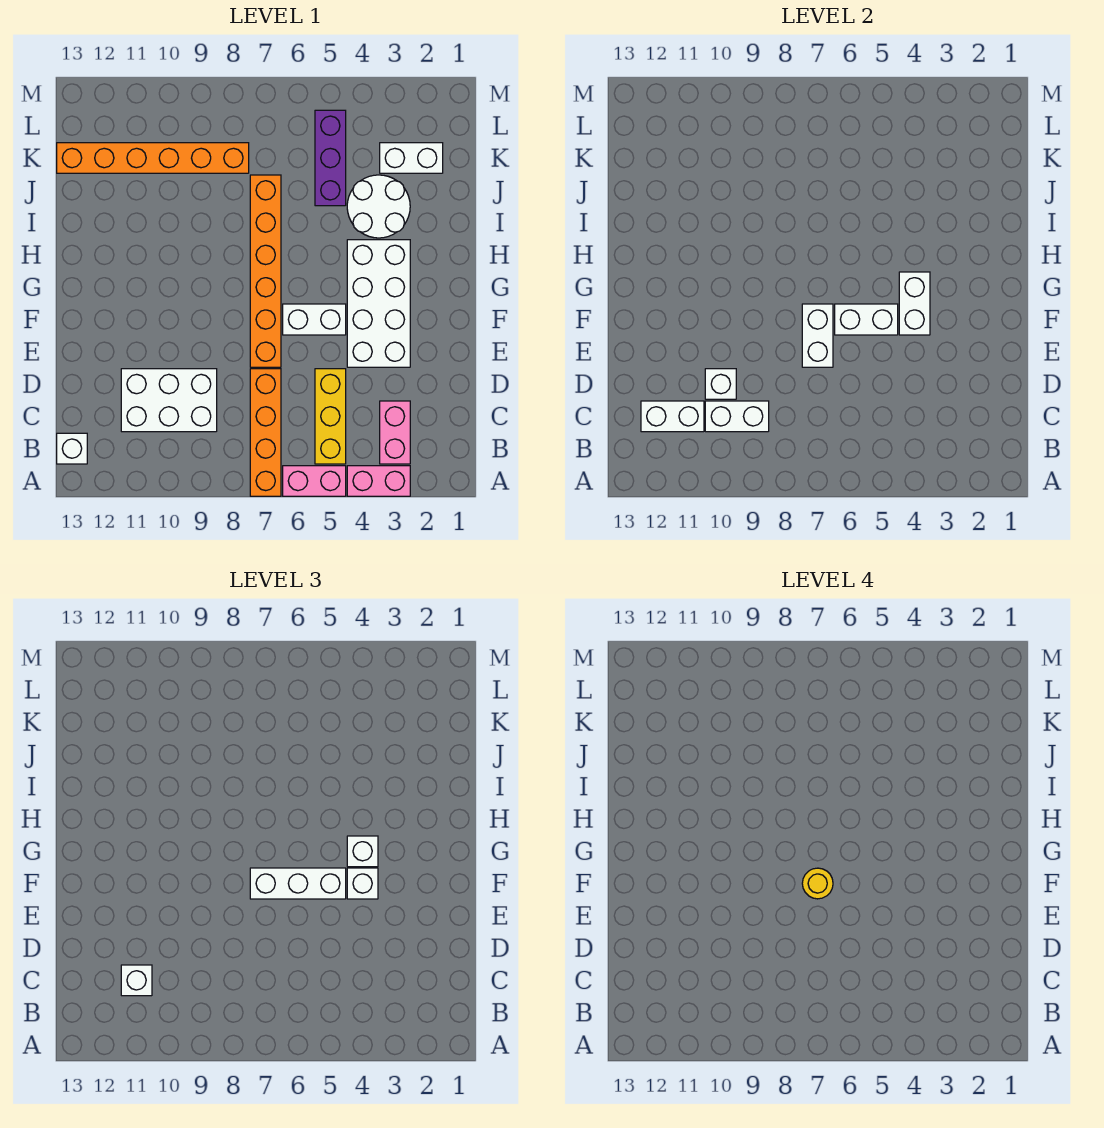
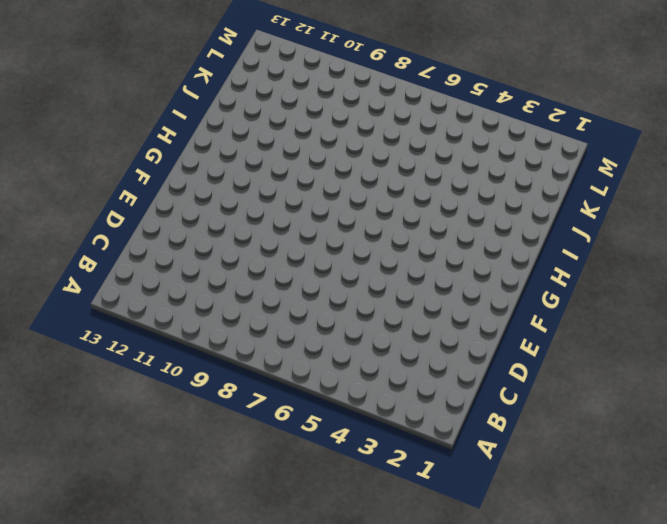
none -> pink 1x2 brick [347,466,410,496]
none -> pink 1x2 brick [283,466,346,496]
none -> orange 1x4 brick [250,369,281,496]

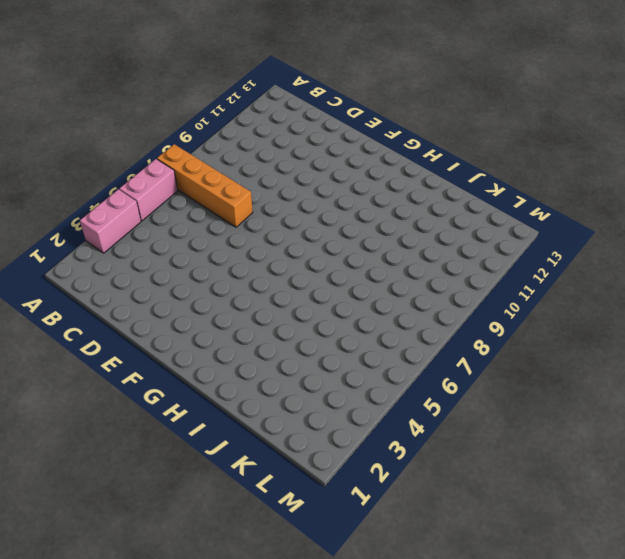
none -> pink 1x2 brick [380,401,410,464]
none -> yellow 1x3 brick [315,369,346,464]
none -> white 1x1 brick [57,433,87,464]

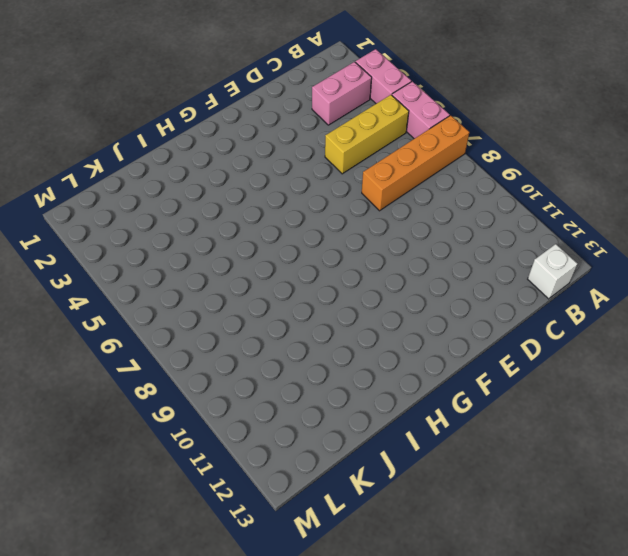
none -> white 2x3 brick [121,369,217,432]
none -> white 2x4 brick [347,240,410,367]
none -> orange 1x6 brick [250,175,281,367]

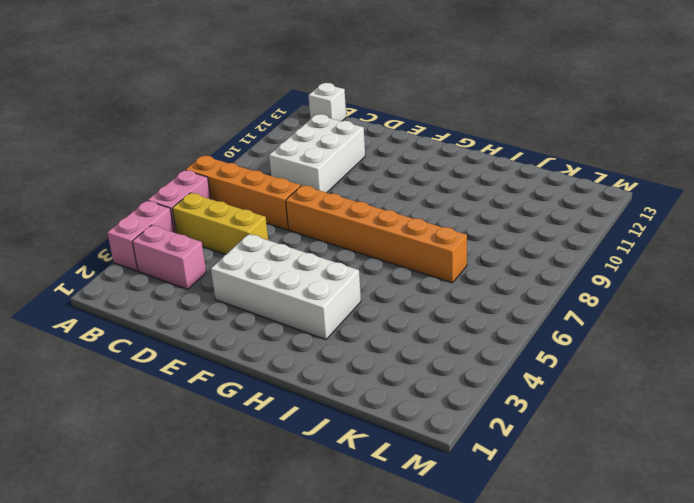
none -> white 1x2 brick [283,304,346,335]
none -> white 2x2 round brick [347,175,410,238]
none -> purple 1x3 brick [315,110,346,206]

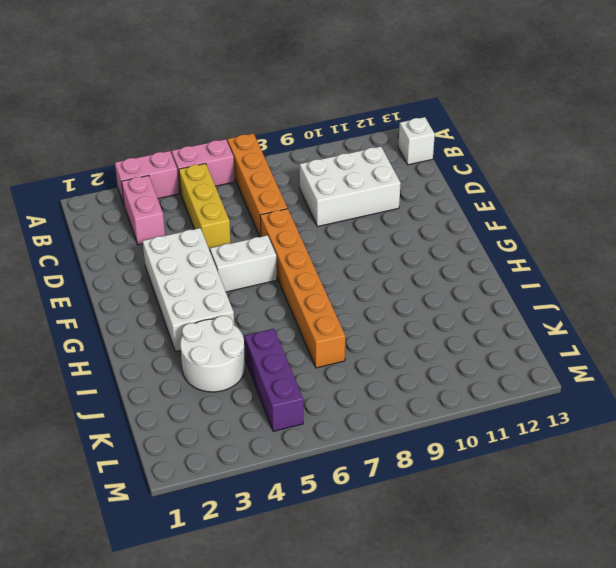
none -> white 1x2 brick [380,143,443,173]
none -> orange 1x6 brick [57,143,249,173]
none -> white 1x2 brick [705,401,769,432]

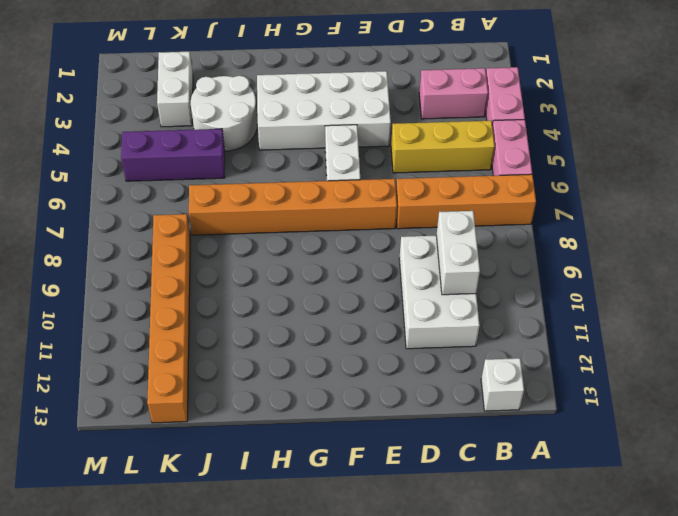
none -> white 1x2 brick [641,401,704,432]
none -> white 1x1 brick [705,369,736,399]
none -> white 1x2 brick [802,304,833,367]

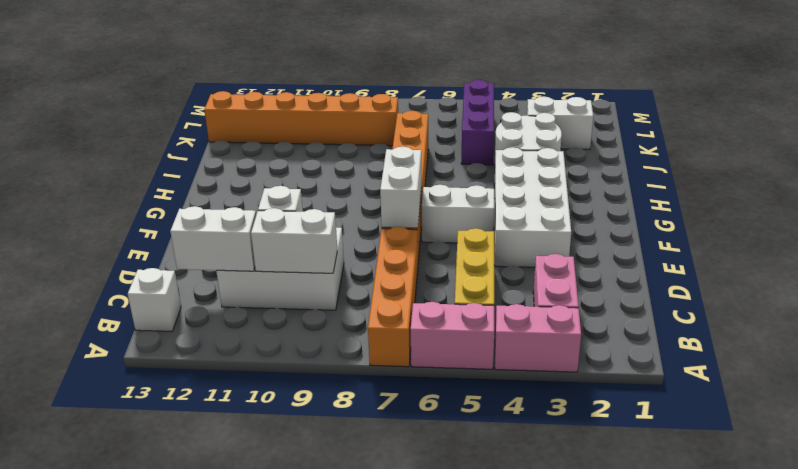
none -> white 1x2 brick [899,272,930,335]
none -> white 1x2 brick [835,304,898,335]
none -> white 1x1 brick [121,965,152,996]

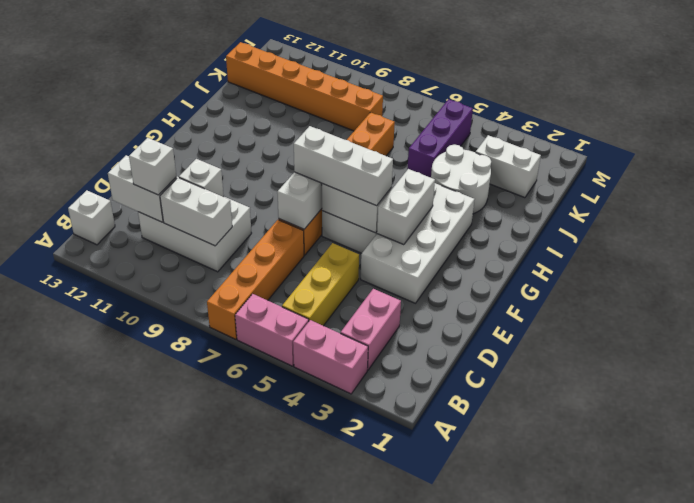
none -> white 1x1 brick [347,868,378,899]
none -> white 1x1 brick [347,836,378,867]
none -> yellow 1x1 round brick [802,868,833,899]

